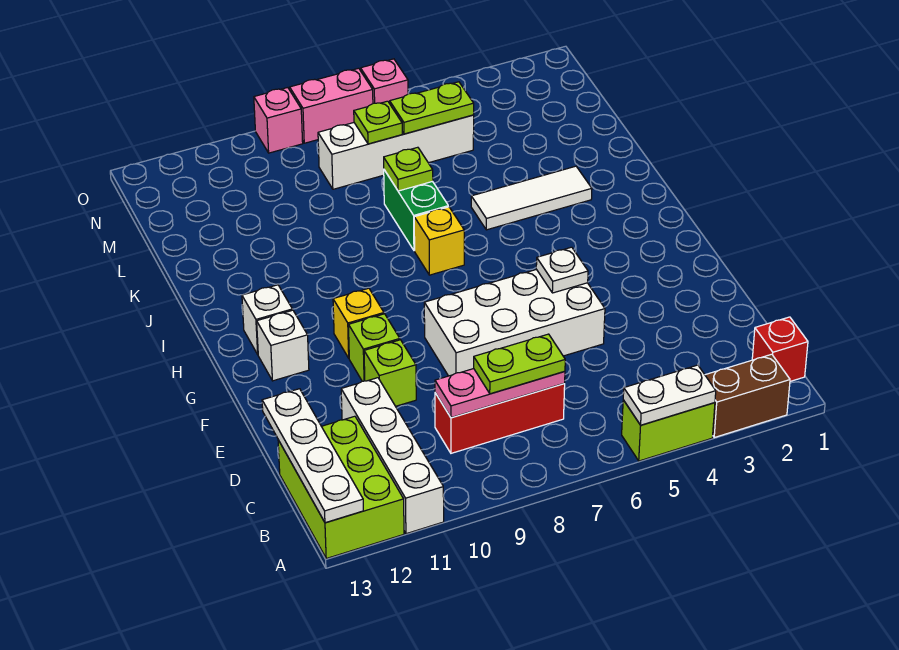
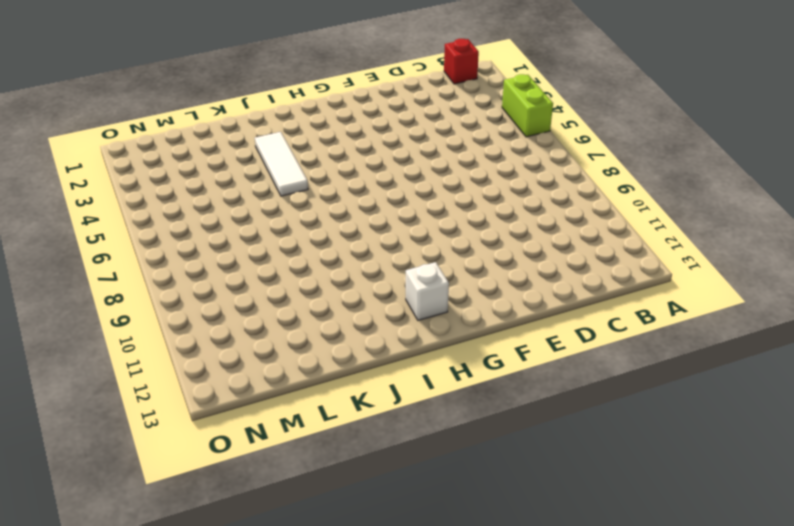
none -> brown 1x2 brick [705,354,790,437]
none -> white 1x4 brick [341,378,444,534]
none -> lime 2x3 brick [278,416,404,558]

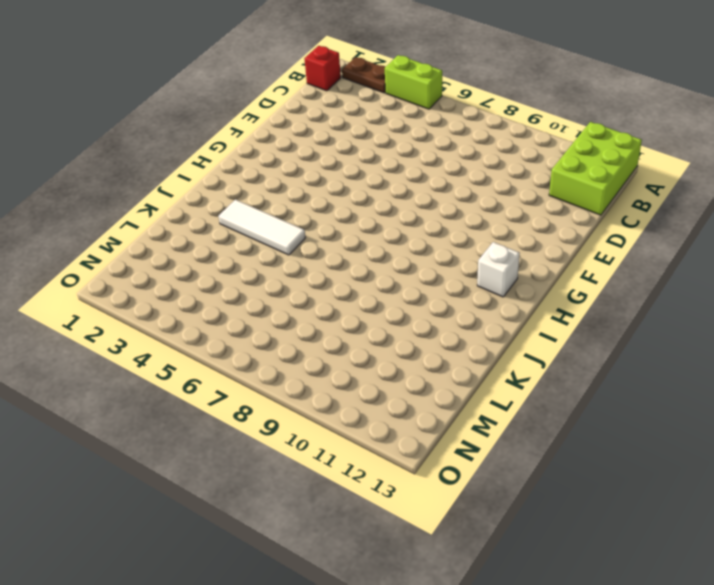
brown 1x2 plate [342,57,385,93] -> brown 1x2 brick [705,354,790,437]
none -> white 1x4 brick [341,378,444,534]
none -> red 1x3 brick [435,384,565,453]
none -> white 2x4 brick [424,269,605,376]

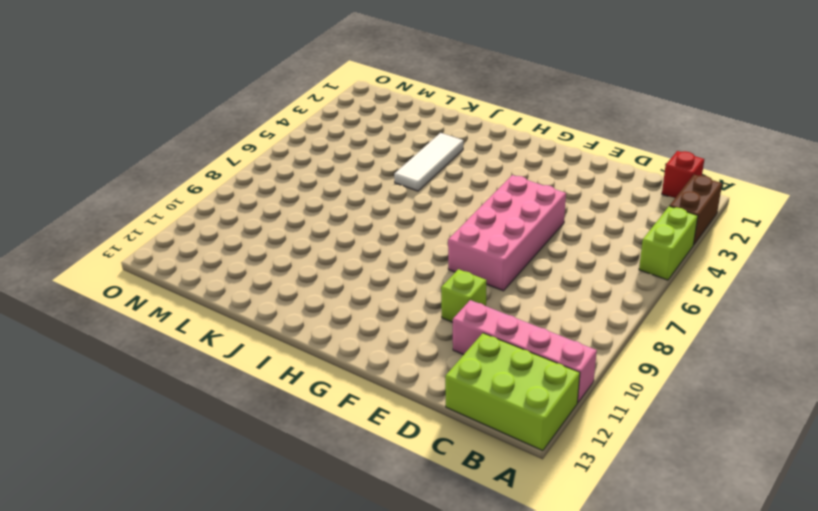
pink 1x4 brick [453,300,597,403] -> white 1x4 brick [341,378,444,534]
pink 2x4 brick [448,175,566,291] -> white 2x4 brick [424,269,605,376]
none -> red 1x3 brick [435,384,565,453]
none -> lime 1x1 brick [349,314,400,381]
none -> yellow 1x1 brick [333,288,384,358]

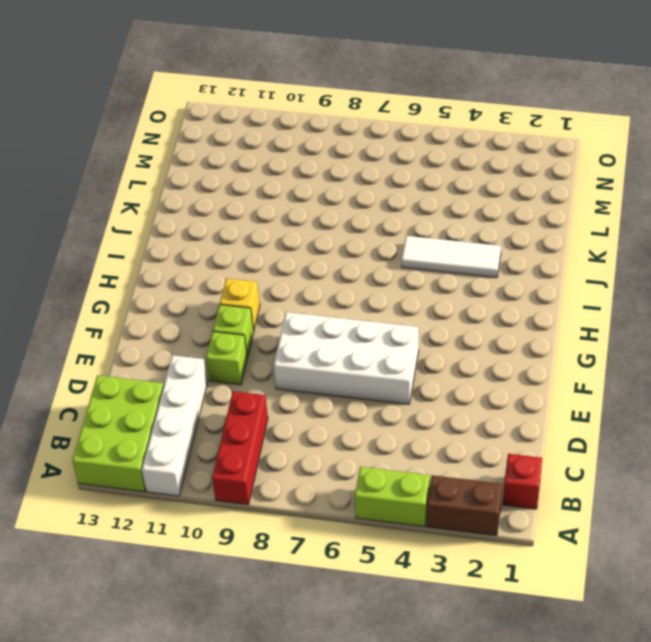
red 1x3 brick [212,391,268,505] -> red 1x3 brick turned to [435,384,565,453]
none -> white 1x1 brick [257,310,309,381]
none -> white 1x1 brick [242,285,292,354]
none -> yellow 1x1 brick [414,207,464,275]

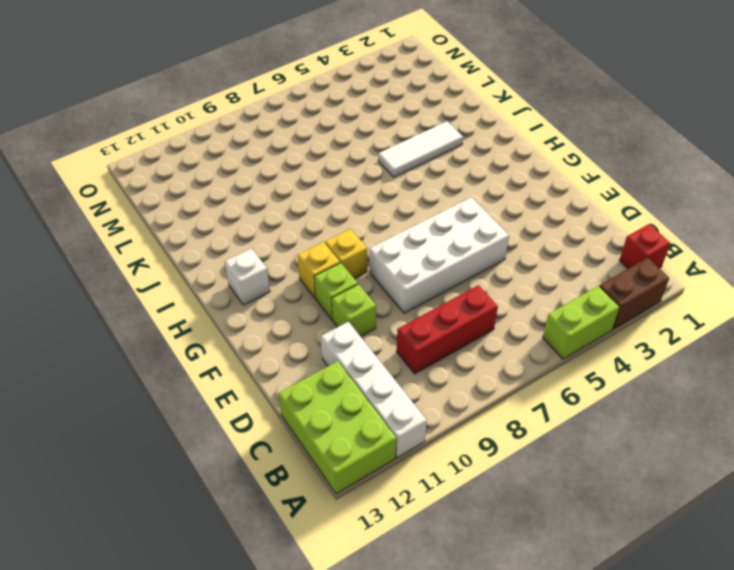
yellow 1x1 brick [325,229,367,279] -> yellow 1x1 brick moved to [414,207,464,275]
none -> white 1x1 brick [257,310,309,381]
none -> green 1x2 brick [384,170,448,251]
none -> white 1x4 brick [318,115,474,189]

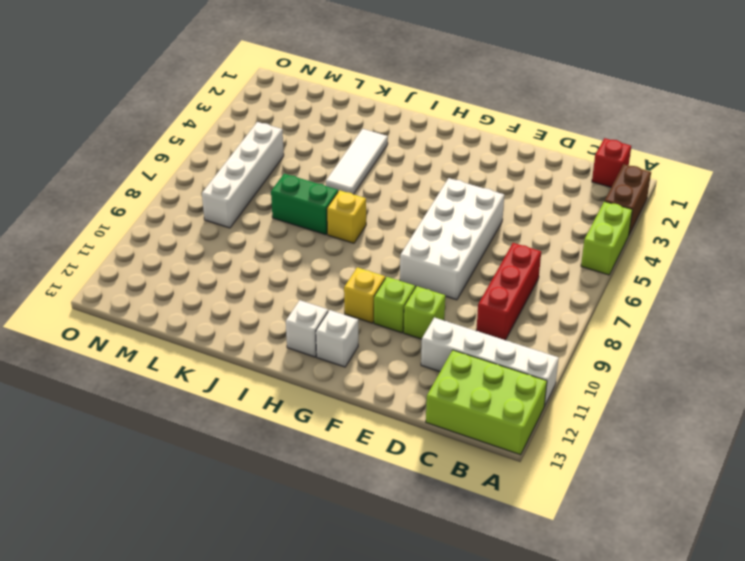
none -> pink 1x1 brick [361,59,408,103]
none -> pink 1x2 brick [290,68,373,143]
none -> pink 1x1 brick [254,88,303,153]

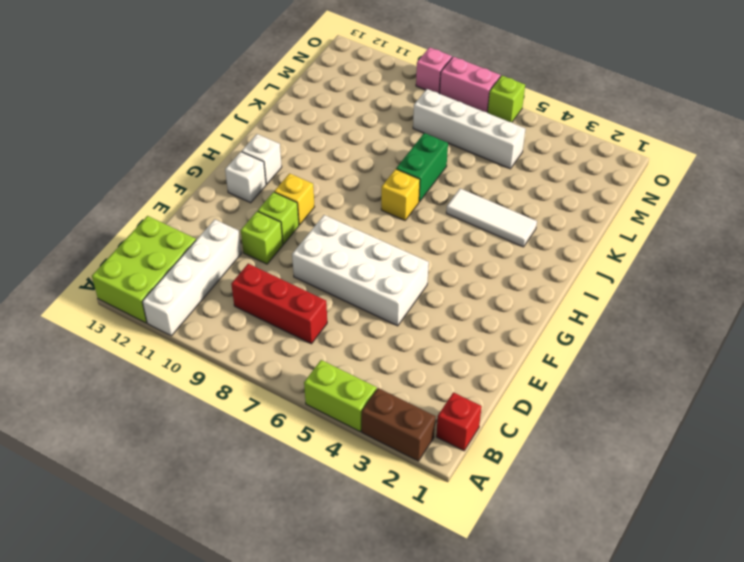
lime 1x1 brick [488,76,525,122] -> pink 1x1 brick [361,59,408,103]
none -> white 1x2 plate [623,365,716,425]
none -> white 1x4 plate [262,389,363,523]
none -> pink 1x3 plate [435,369,565,418]

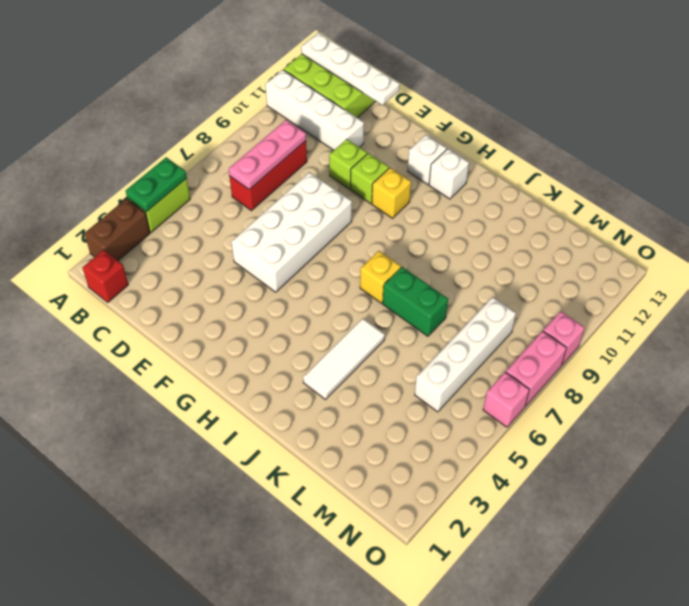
green 1x2 plate [126,157,187,212] -> white 1x2 plate [623,365,716,425]
none -> white 1x1 plate [536,247,588,293]
none -> lime 1x1 plate [384,147,433,191]
none -> lime 1x2 plate [390,82,474,134]

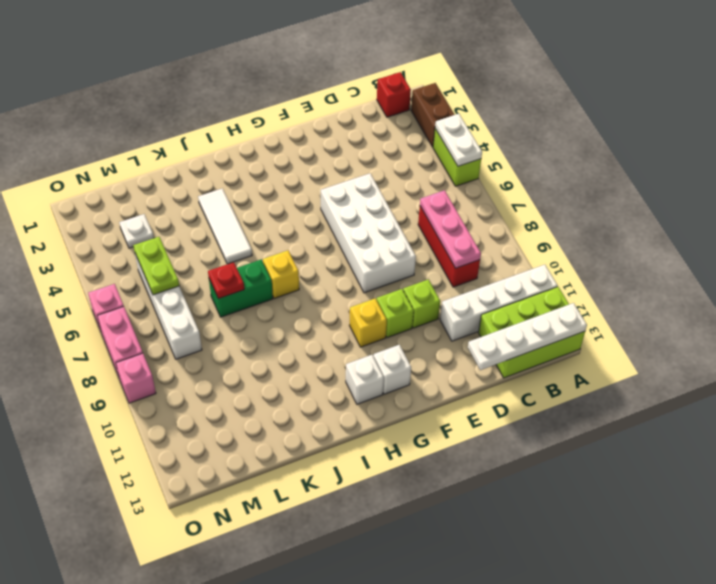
red 1x1 plate [208,262,244,299] -> lime 1x1 plate [384,147,433,191]
white 1x1 plate [119,214,154,248] -> white 1x1 plate moved to [536,247,588,293]
none -> lime 1x1 plate [354,101,402,144]
none -> lime 1x2 plate [474,334,565,394]

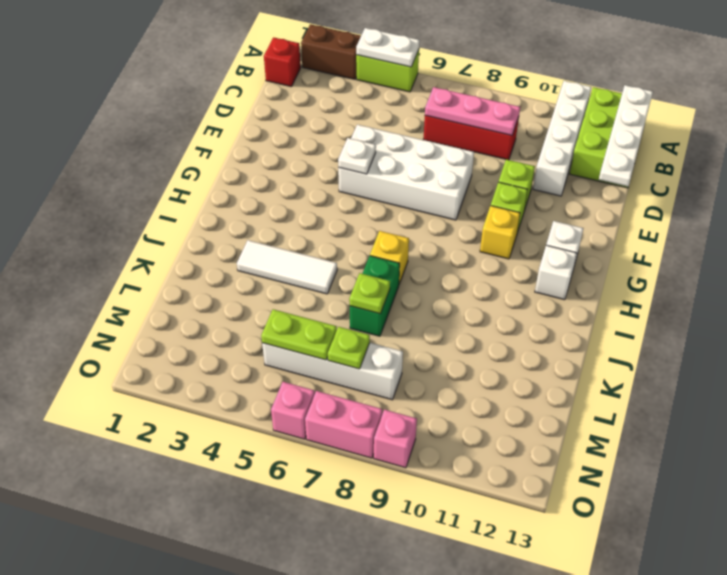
none -> lime 1x2 plate [474,334,565,394]

